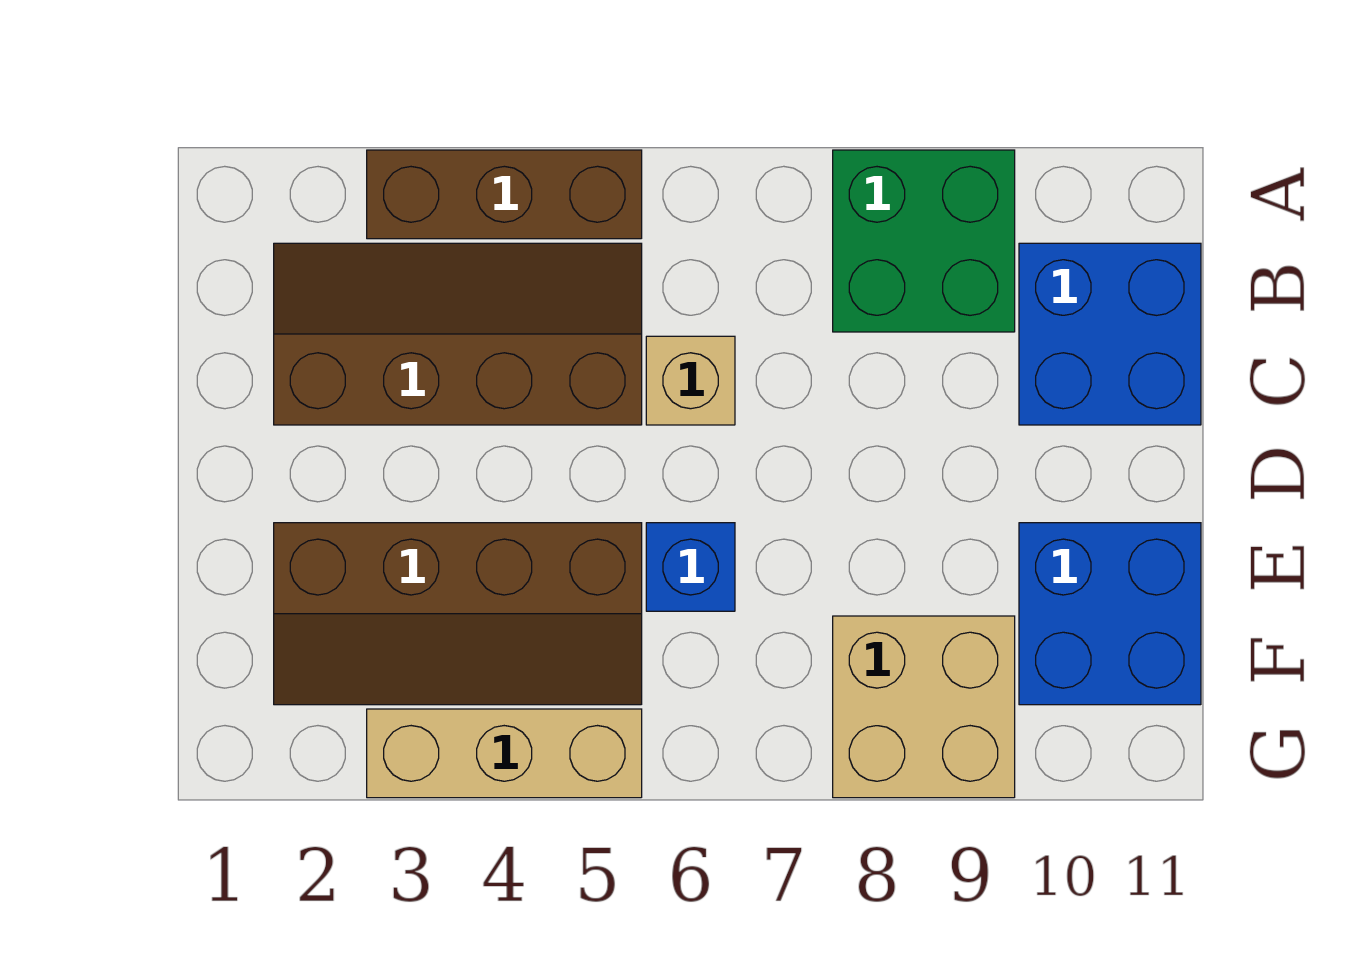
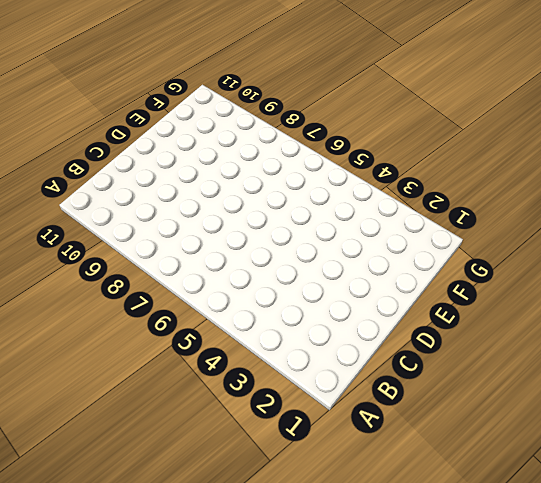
none -> brown 1x3 brick [367,150,642,239]
none -> green 2x2 brick [833,150,1015,332]

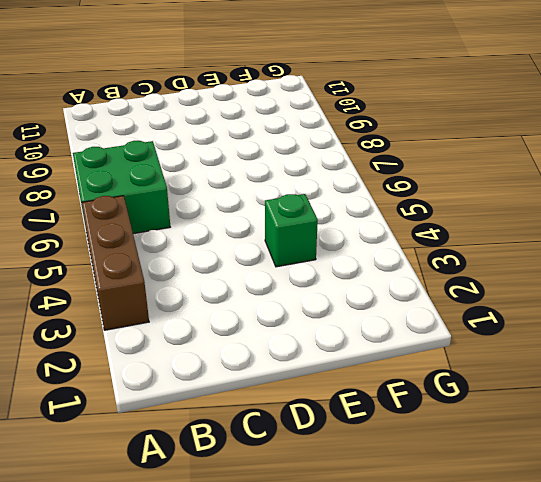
green 2x2 brick [73,141,170,234] -> green 2x2 brick moved to [833,150,1015,332]
green 1x1 brick [265,194,318,267] -> brown 2x4 slope [274,523,642,705]
none -> brown 2x4 slope [274,243,642,425]
none -> blue 2x2 brick [1019,243,1201,425]

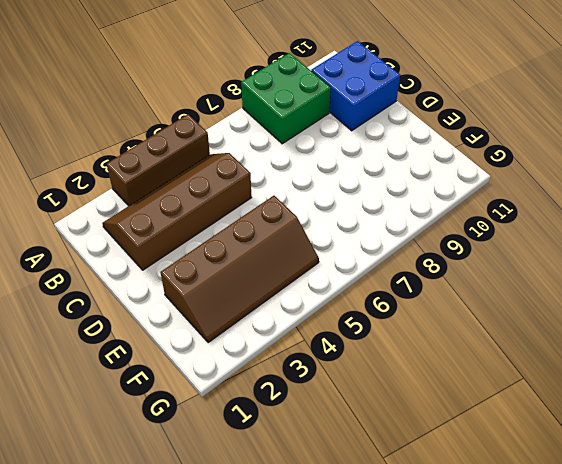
none -> tan 1x1 brick [646,336,735,425]
none -> blue 1x1 brick [646,523,735,611]

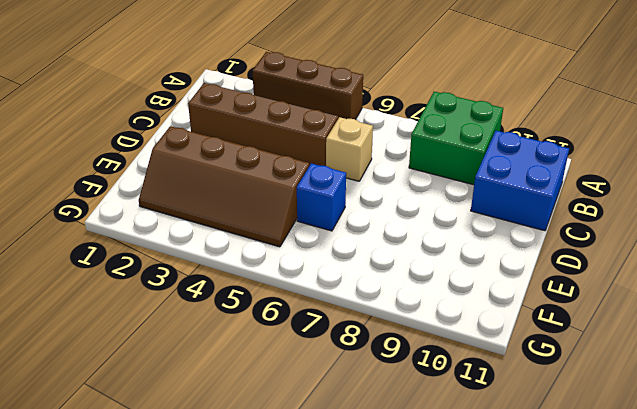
none -> blue 2x2 brick [1019,523,1201,705]
none -> tan 2x2 brick [833,616,1015,798]

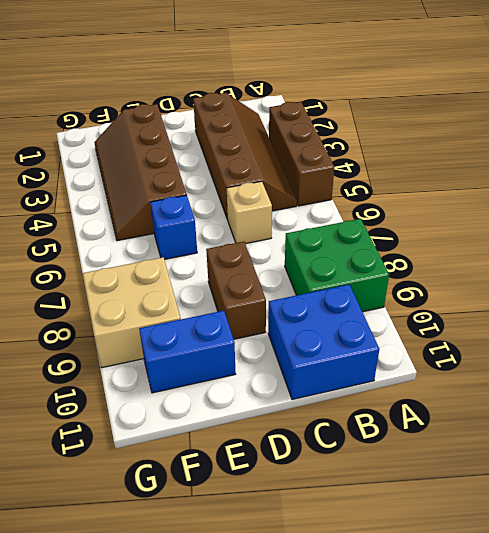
brown 1x2 brick [206,242,266,339] -> none
blue 1x2 brick [139,311,236,393] -> blue 2x2 brick [1019,523,1201,705]
none -> tan 1x3 brick [367,709,642,798]

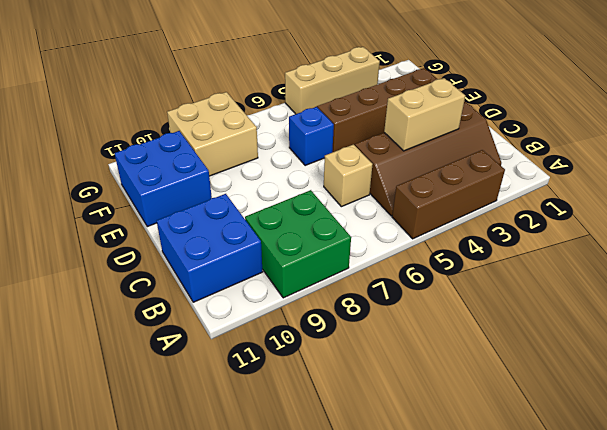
tan 1x2 brick [384,78,465,151] -> none

